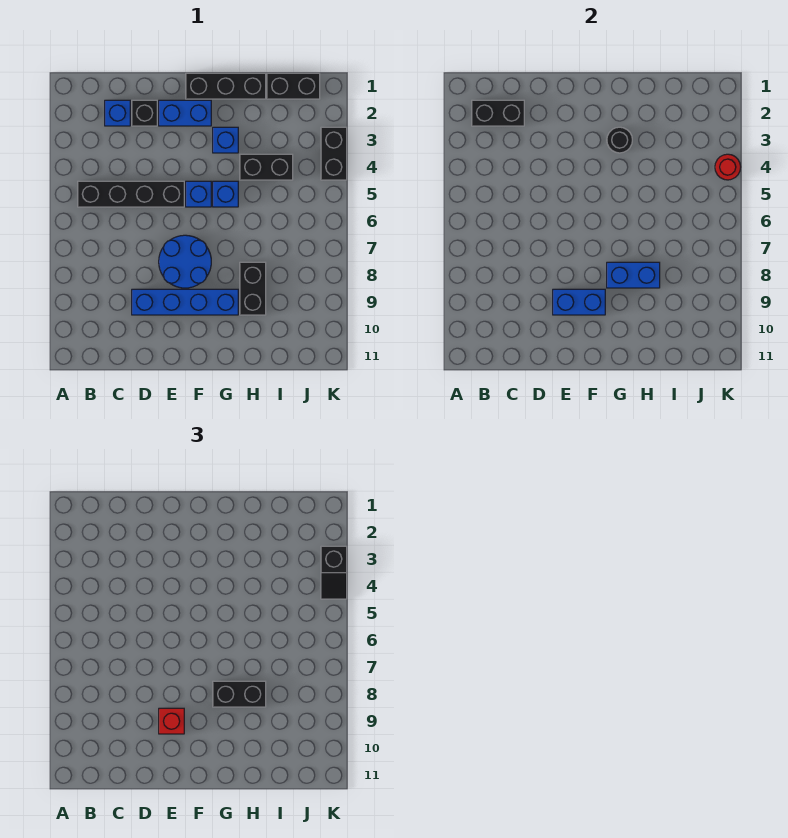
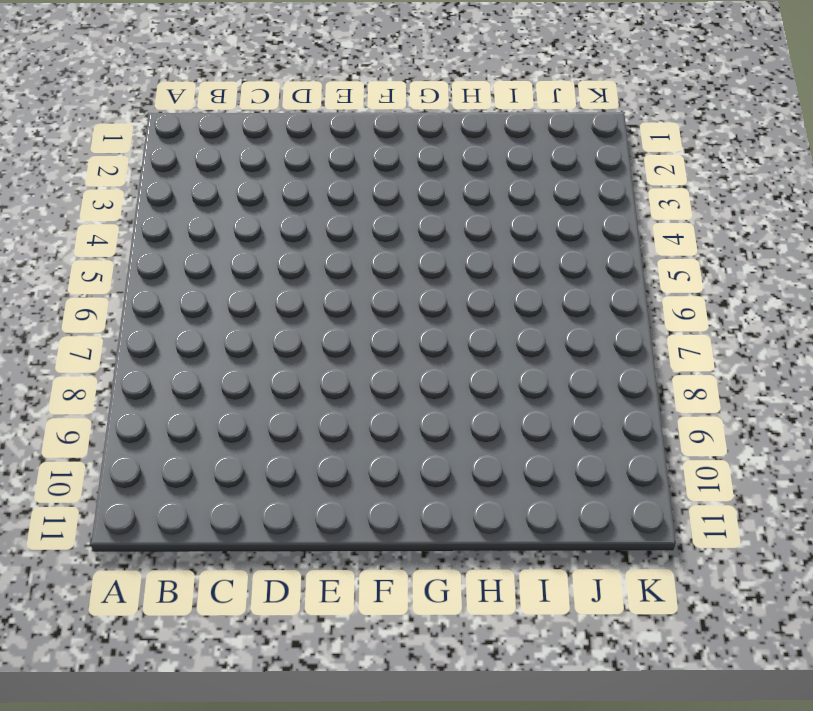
none -> black 1x4 brick [78,181,184,207]
none -> blue 1x1 brick [105,100,130,126]
none -> black 1x1 brick [132,100,157,126]

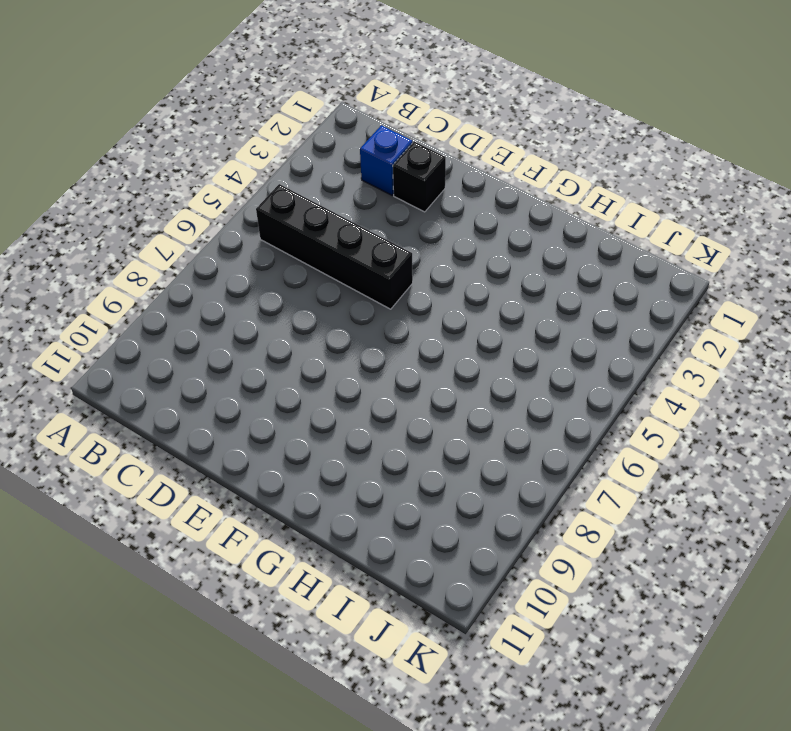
none -> blue 1x4 brick [132,289,238,315]
none -> blue 1x2 brick [159,100,211,126]
none -> blue 2x2 round brick [159,235,211,288]

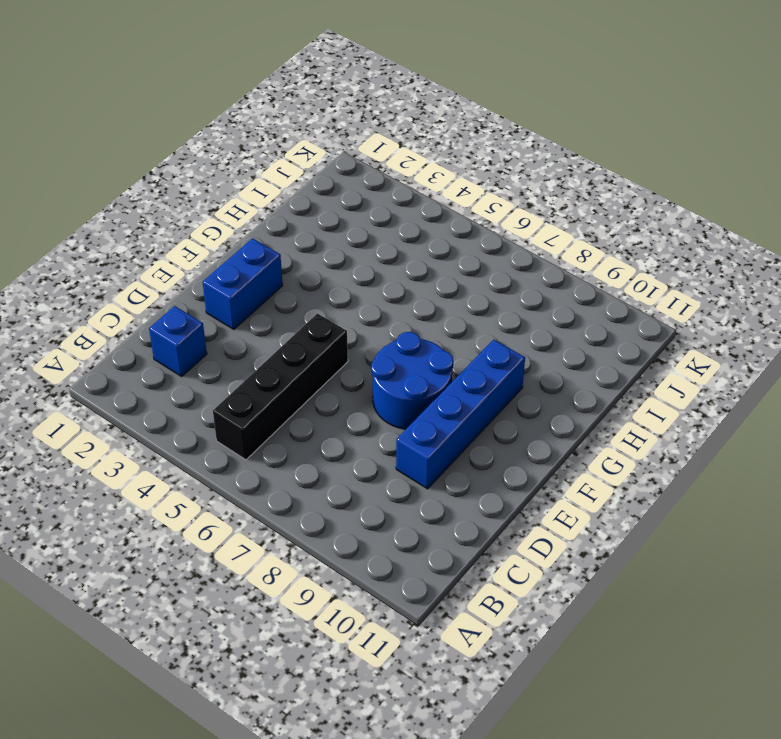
none -> black 1x1 brick [132,100,157,126]
none -> black 1x3 brick [186,73,266,99]
none -> blue 1x1 brick [186,181,211,207]

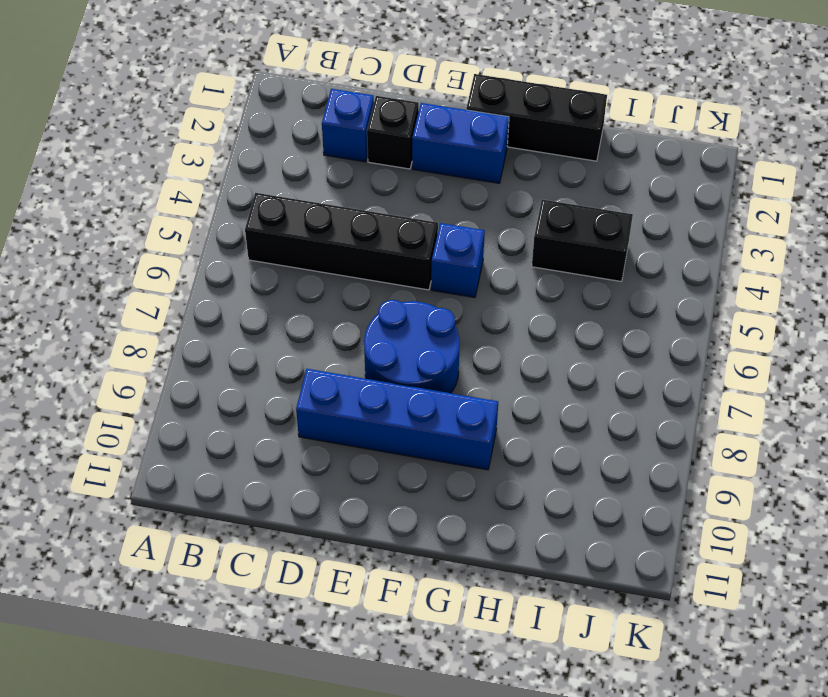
none -> blue 1x1 brick [213,127,238,153]
none -> blue 1x1 brick [213,181,238,207]
none -> black 1x2 brick [240,262,266,315]

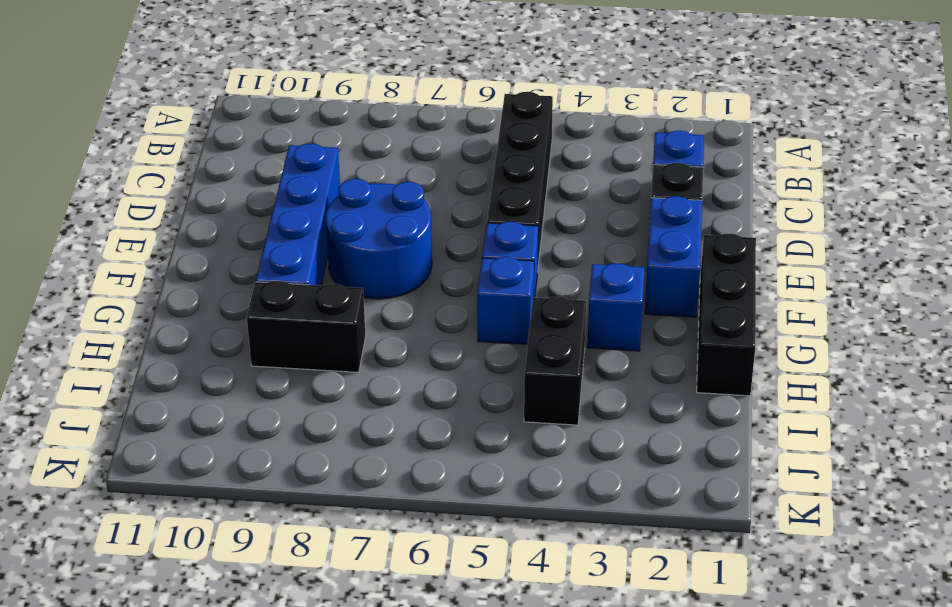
none -> black 1x2 brick [267,73,320,99]
none -> black 1x2 brick [321,127,347,180]
none -> black 1x2 brick [472,100,524,126]

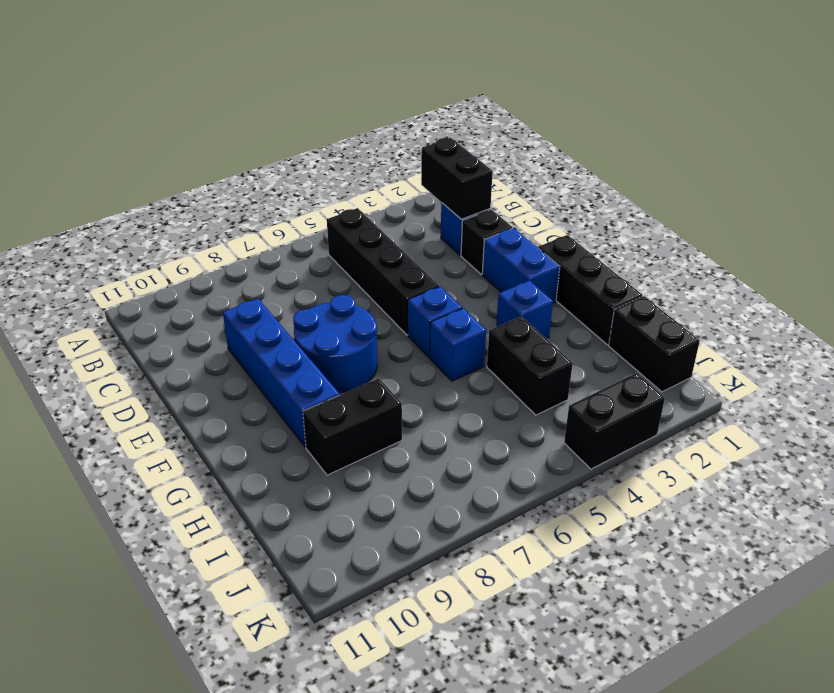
none -> blue 1x2 brick [553,289,605,315]
none -> black 1x1 round brick [607,127,632,153]
none -> blue 1x2 brick [607,262,660,288]

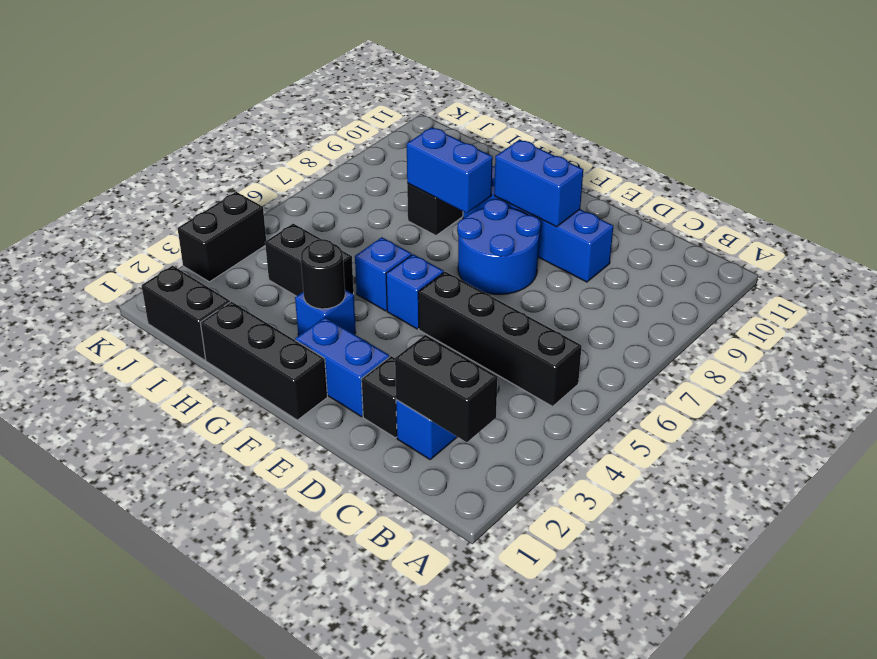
none -> red 1x1 round brick [715,154,741,180]
none -> red 1x1 brick [159,708,184,734]
none -> black 1x2 brick [213,681,266,707]

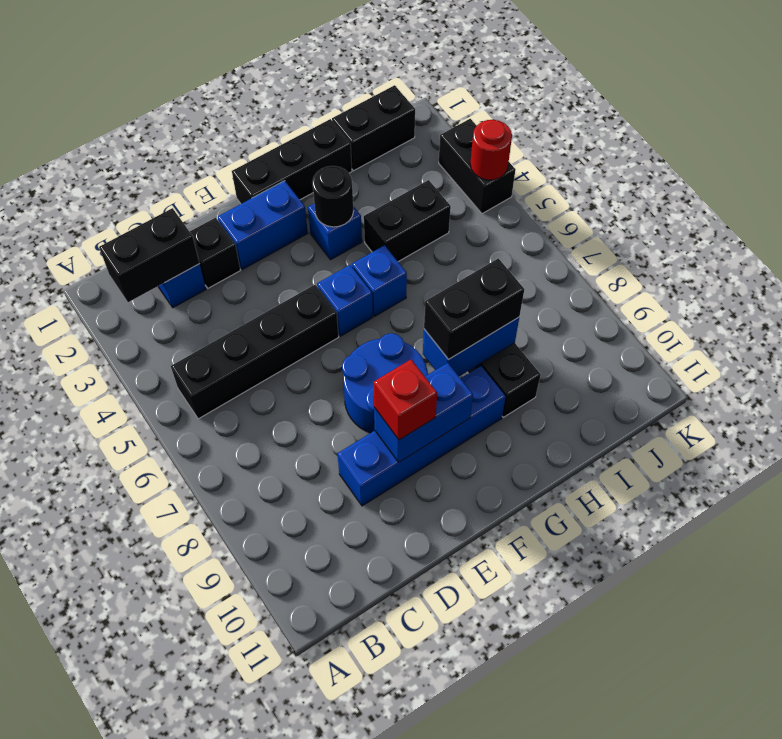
none -> black 1x2 slope [321,546,347,599]

